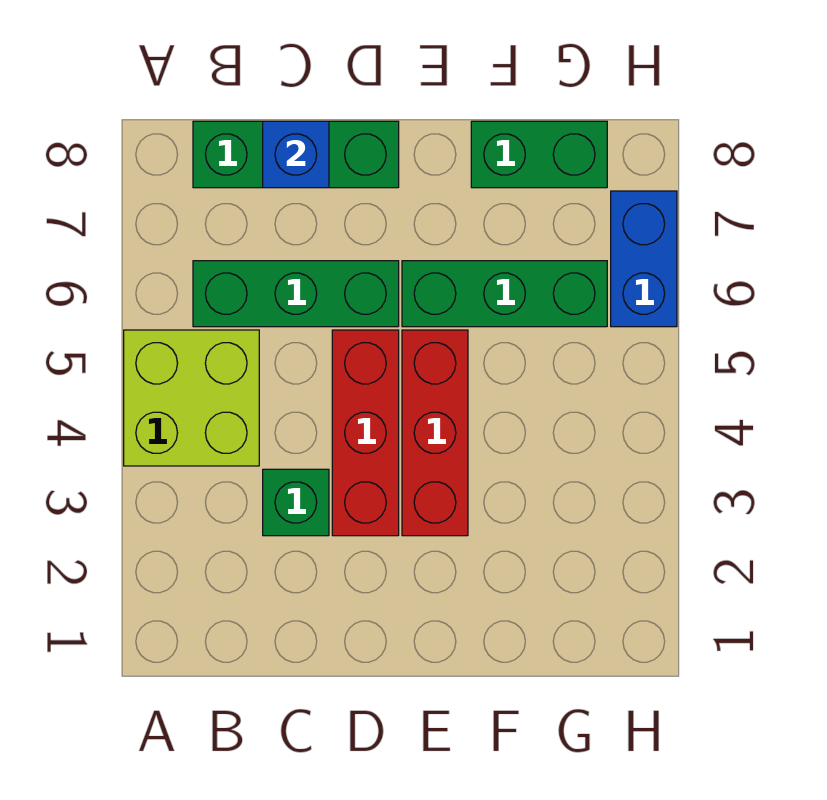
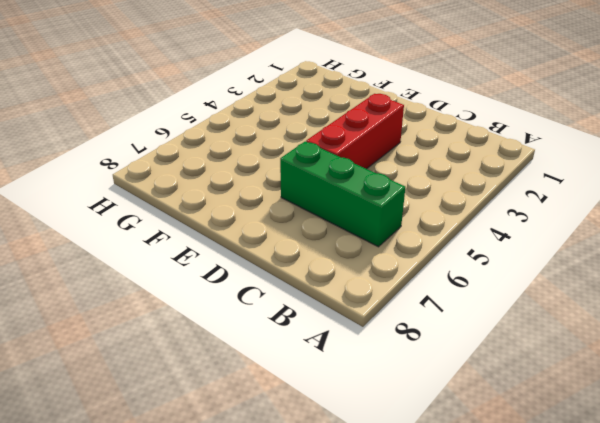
none -> lime 2x2 brick [124,330,259,466]
none -> green 1x3 brick [193,121,399,188]

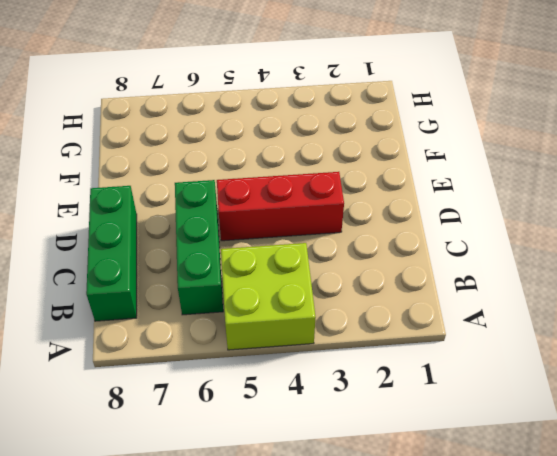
none -> green 1x1 brick [263,469,329,536]
none -> red 1x3 brick [402,330,468,536]

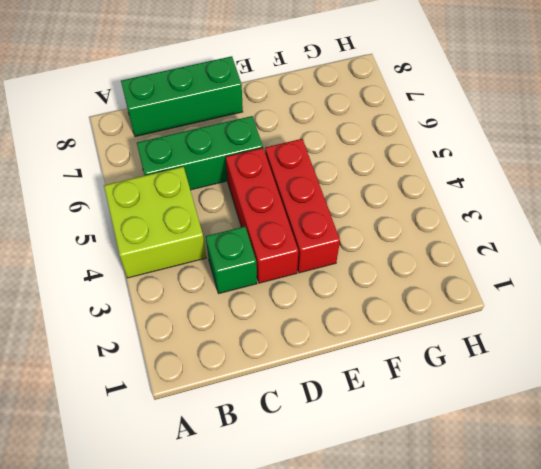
none -> green 1x3 brick [402,261,607,327]
none -> green 1x2 brick [471,121,607,188]

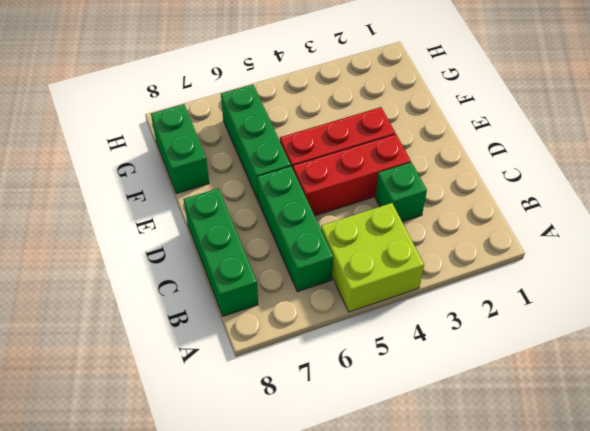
none -> blue 1x2 brick [611,191,677,327]
none -> blue 1x1 brick [263,121,329,188]

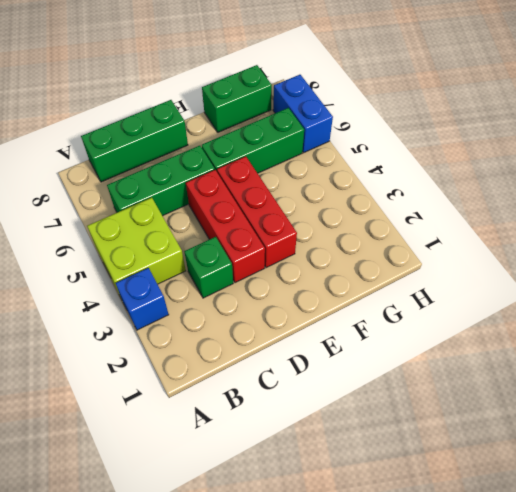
blue 1x1 brick [115,268,169,330] -> blue 1x1 brick moved to [263,121,329,188]

